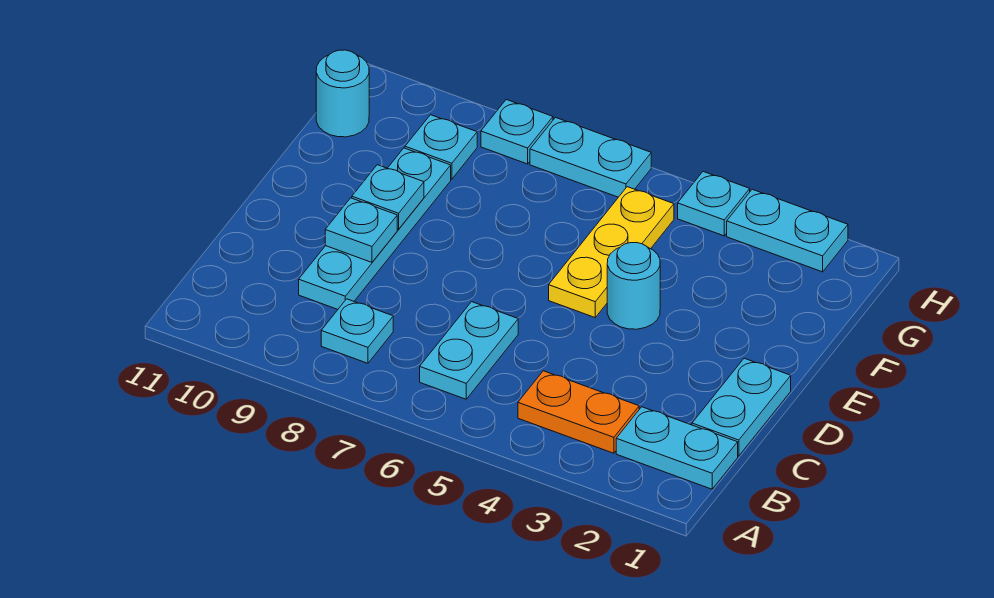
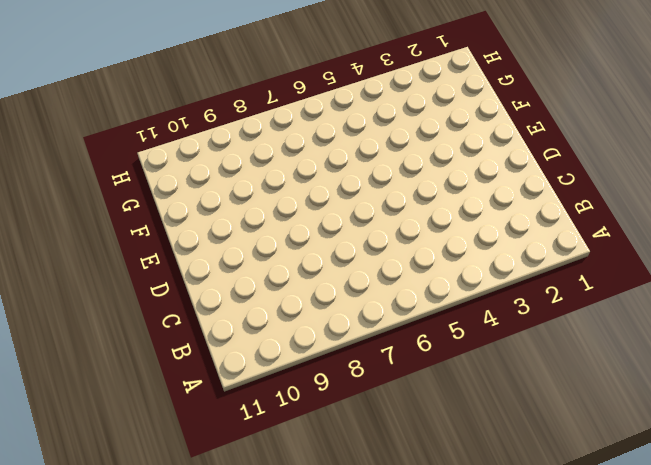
none -> cyan 1x2 plate [616,407,738,489]
none -> orange 1x2 plate [518,371,639,453]
none -> cyan 1x2 plate [420,302,518,399]

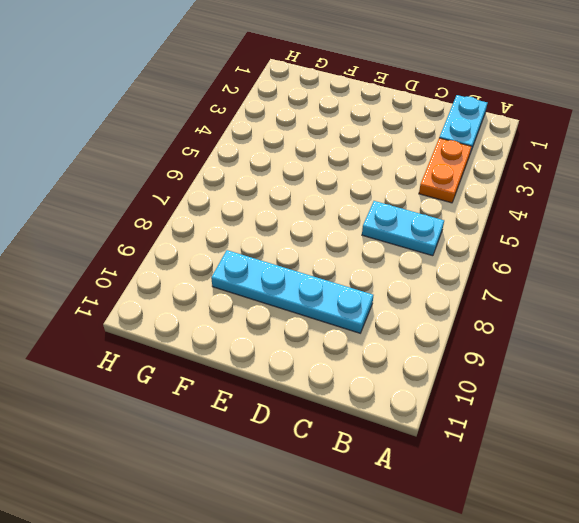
none -> cyan 1x1 plate [321,299,393,363]
none -> cyan 1x2 plate [692,358,791,456]
none -> cyan 1x1 round brick [607,243,660,329]

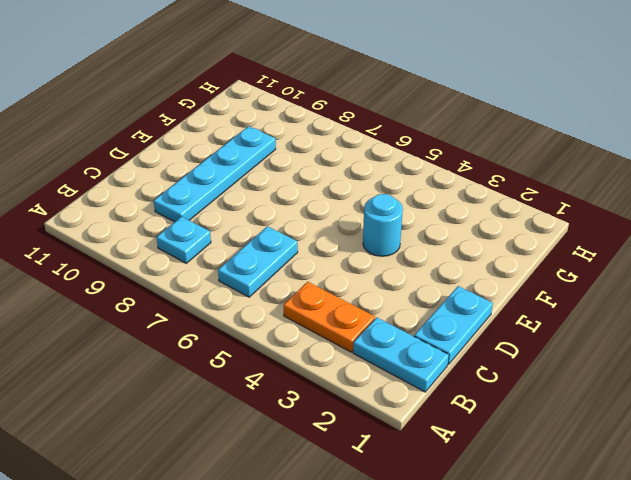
none -> yellow 1x3 plate [549,187,674,317]
none -> cyan 1x1 plate [405,115,477,179]
none -> cyan 1x1 round brick [316,50,369,137]

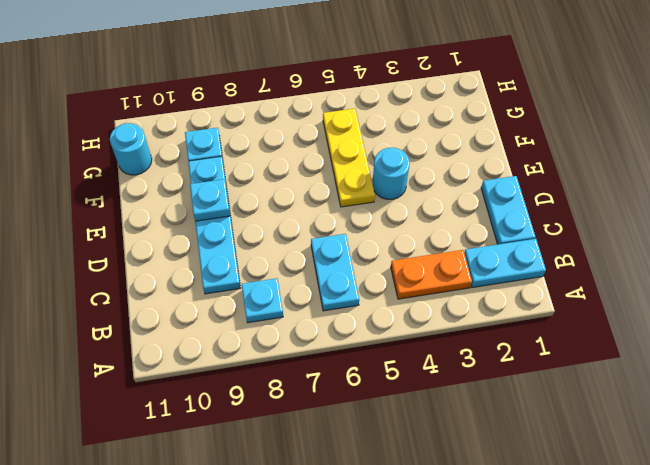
none -> cyan 1x2 plate [727,189,848,272]
none -> cyan 1x1 plate [678,172,750,236]
none -> cyan 1x2 plate [530,118,651,197]

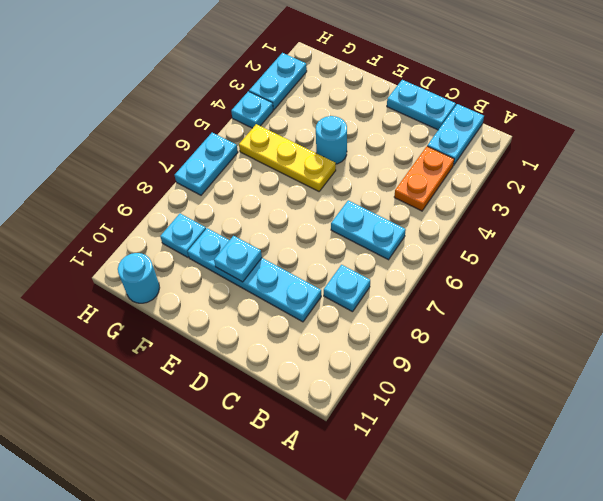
none -> cyan 1x1 plate [481,100,553,164]
none -> cyan 1x1 plate [325,198,397,262]

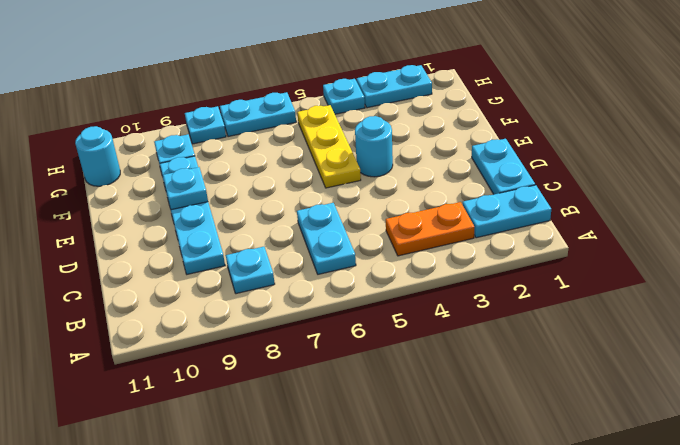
none -> cyan 1x1 plate [325,198,397,262]

